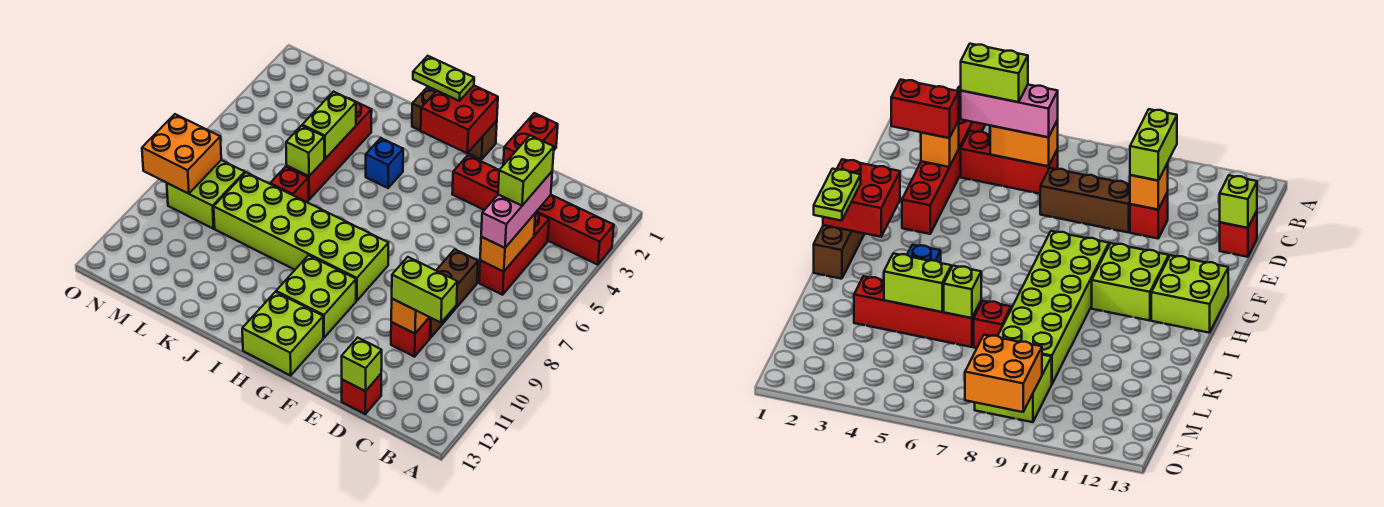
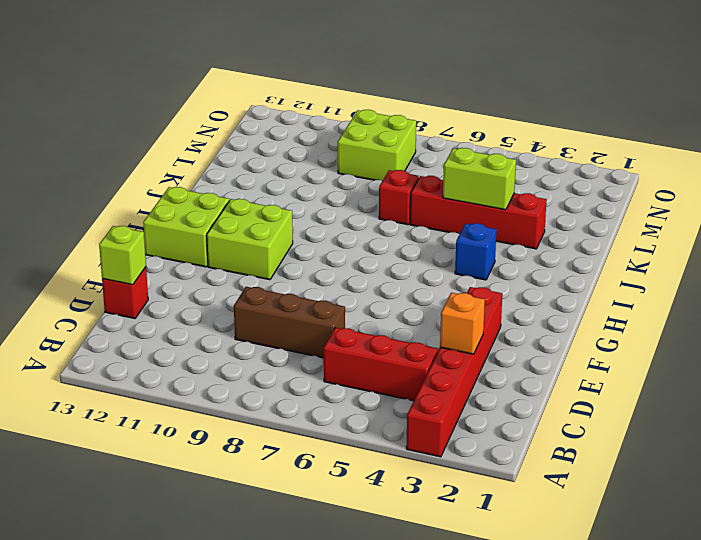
none -> red 1x1 brick [391,317,430,357]
none -> brown 1x3 brick [412,88,497,160]
none -> lime 2x6 brick [214,172,388,301]

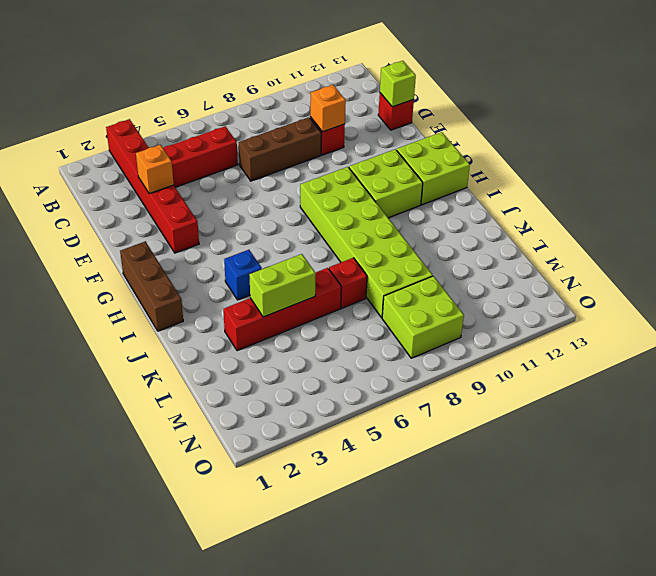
none -> orange 1x2 brick [480,214,535,272]
none -> red 2x2 brick [421,86,498,153]
none -> lime 1x1 brick [286,126,324,176]

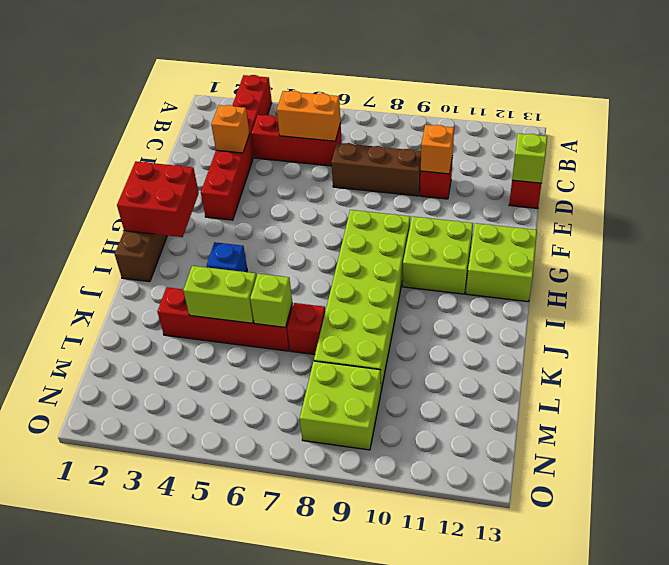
none -> orange 2x2 brick [142,114,221,194]
none -> pink 1x3 brick [481,172,552,248]
none -> lime 1x2 brick [392,257,457,323]

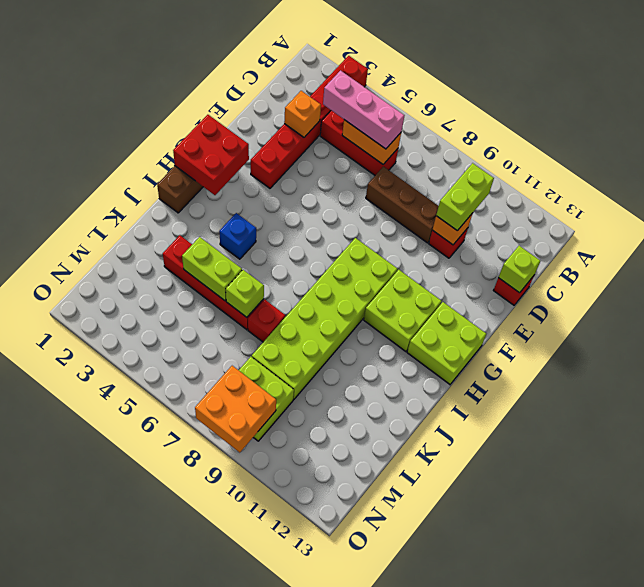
none -> red 1x2 brick [503,113,558,165]
none -> lime 1x2 plate [413,56,474,101]
none -> lime 1x2 brick [498,135,554,206]

